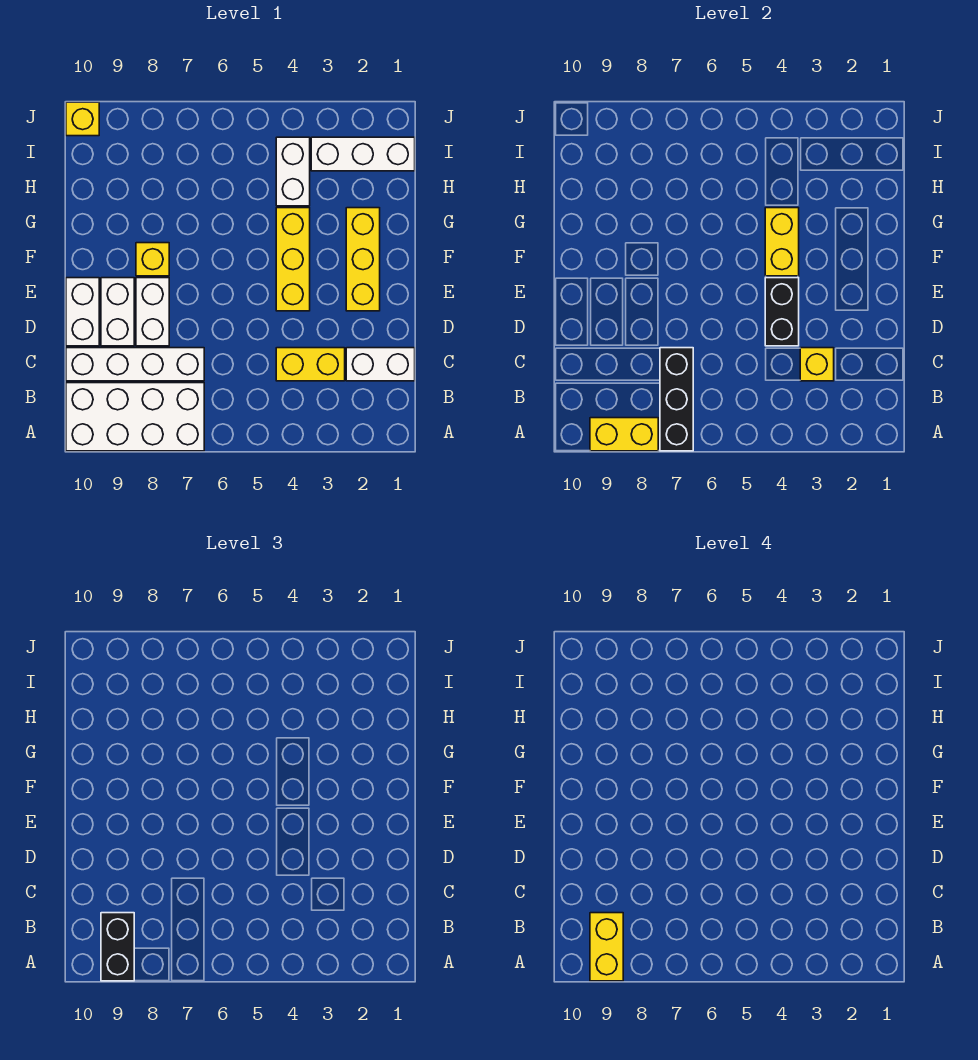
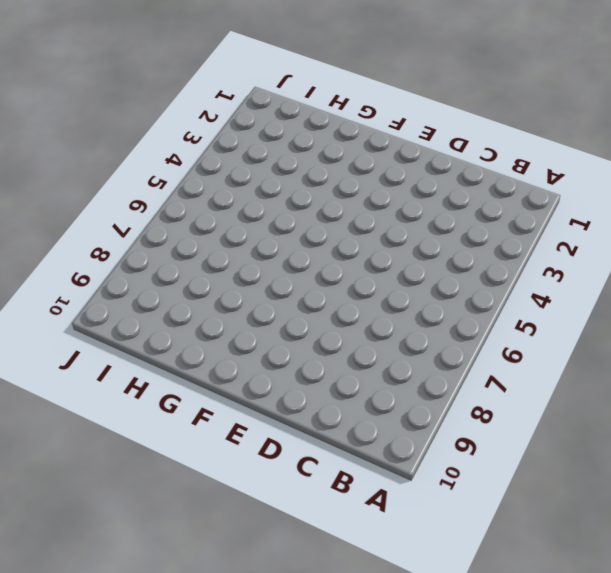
none -> white 2x4 brick [66,383,204,451]
none -> white 1x2 brick [346,348,415,381]
none -> yellow 1x2 brick [276,348,345,381]

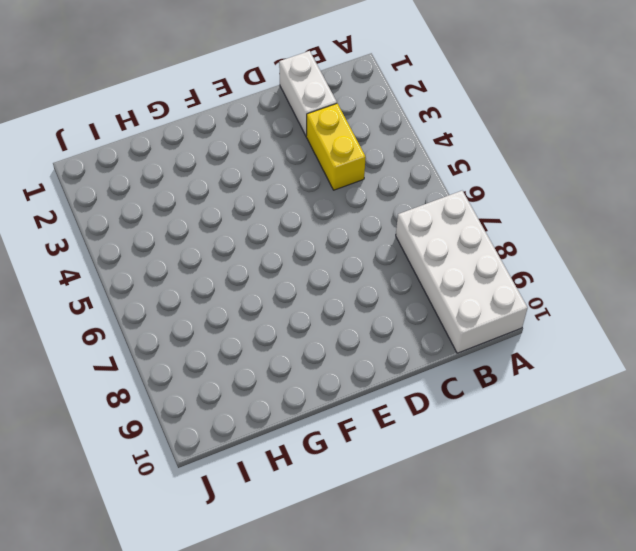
none -> white 1x4 brick [66,348,204,381]
none -> white 1x2 brick [136,278,169,346]
none -> white 1x2 brick [101,278,134,346]

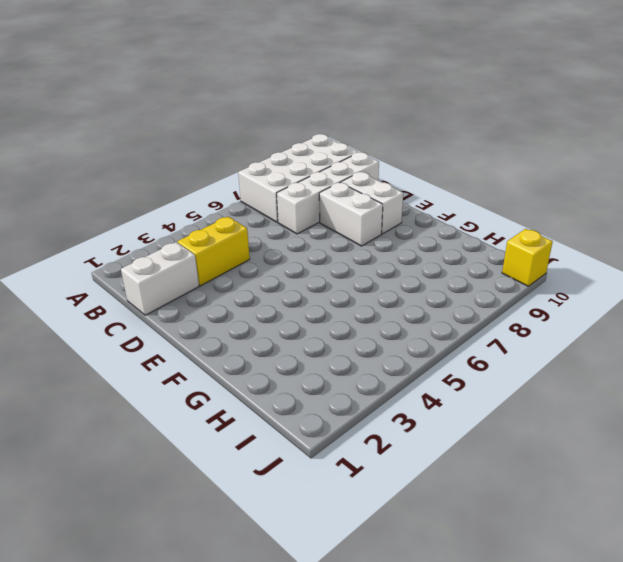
none -> white 1x2 brick [66,278,99,346]
none -> yellow 1x3 brick [346,208,380,311]
none -> yellow 1x3 brick [276,208,310,311]

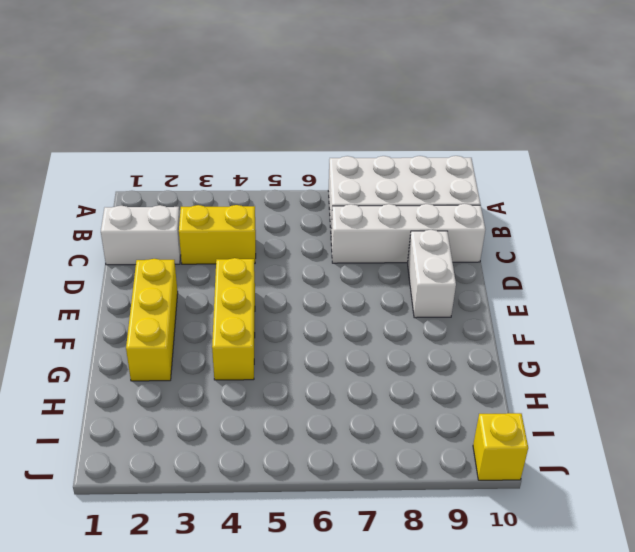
none -> white 1x2 brick [136,278,169,346]
none -> white 1x2 brick [66,278,99,346]
none -> yellow 1x1 brick [136,243,169,276]

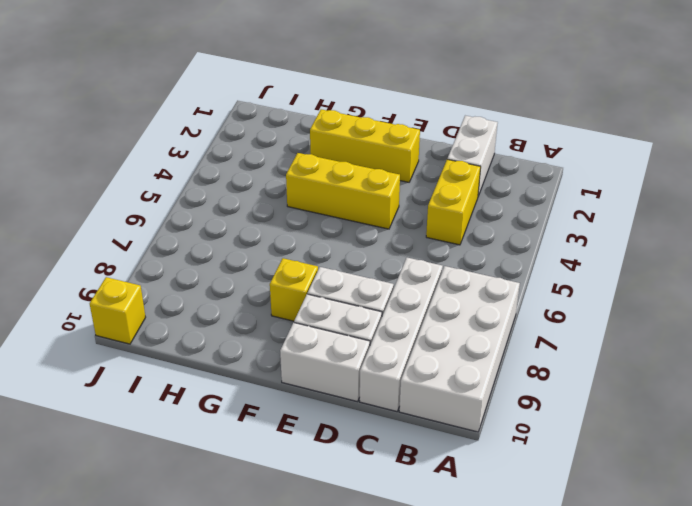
none -> white 1x2 brick [276,137,310,206]
none -> white 1x3 brick [311,137,415,171]
none -> black 1x3 brick [660,348,693,451]

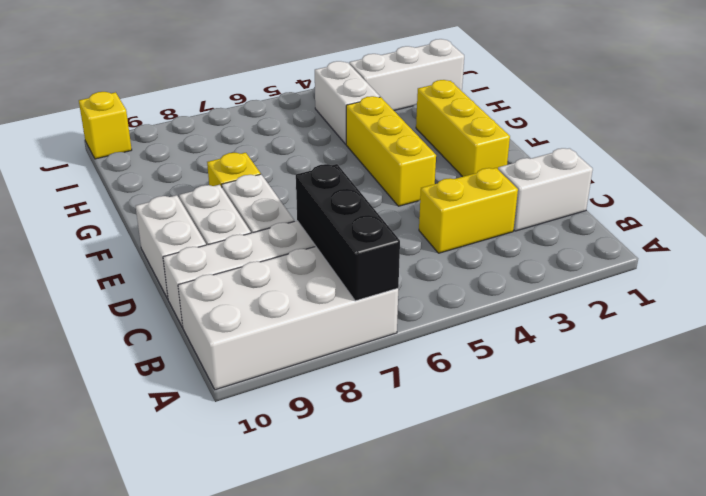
none -> yellow 1x2 brick [590,418,658,451]
none -> yellow 1x1 brick [800,348,834,381]
none -> black 1x2 brick [765,278,799,346]

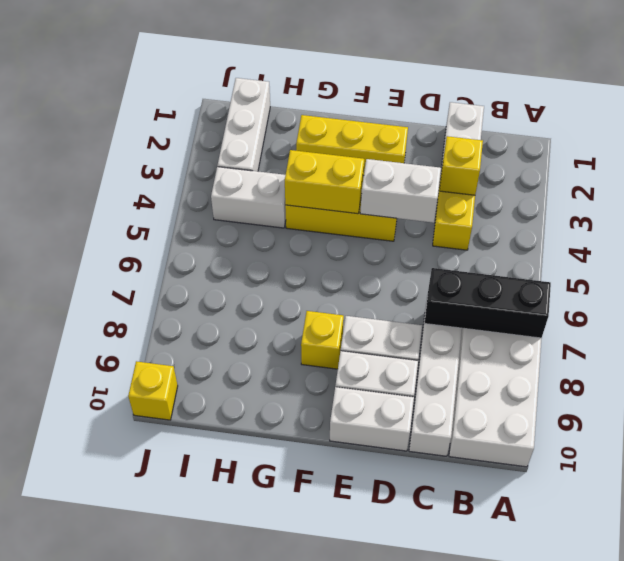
white 1x2 brick [360,159,441,223] -> black 1x2 brick [765,278,799,346]
none -> yellow 1x2 brick [590,418,658,451]
none -> black 1x2 brick [101,913,134,981]
none -> yellow 1x2 brick [590,913,623,981]

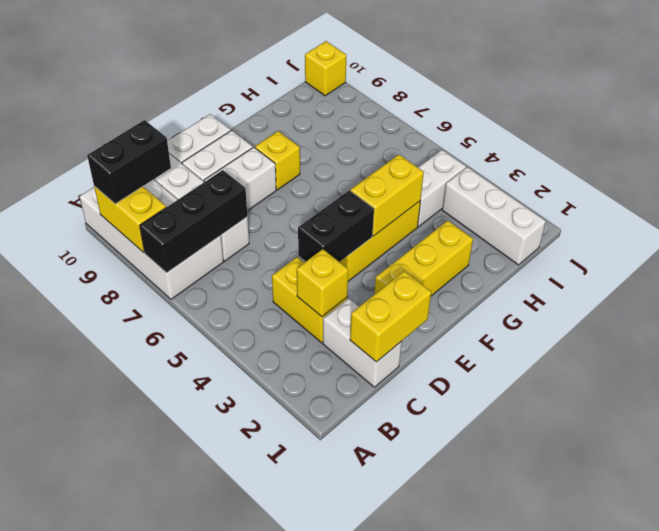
yellow 1x2 brick [350,271,431,362] -> yellow 1x2 brick moved to [590,913,623,981]

